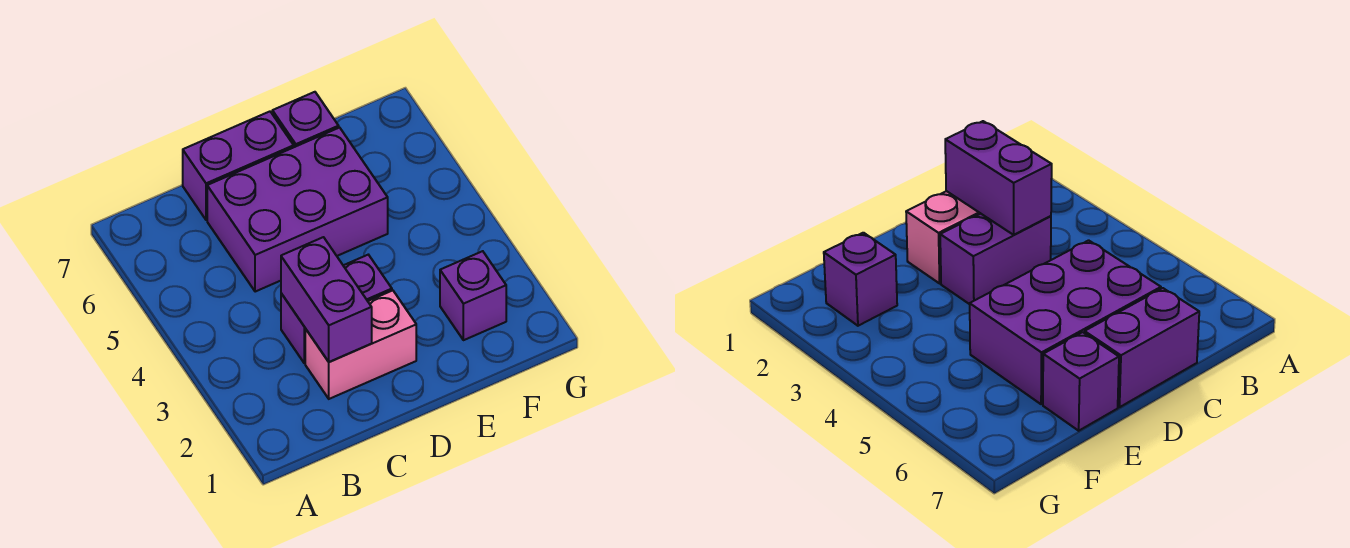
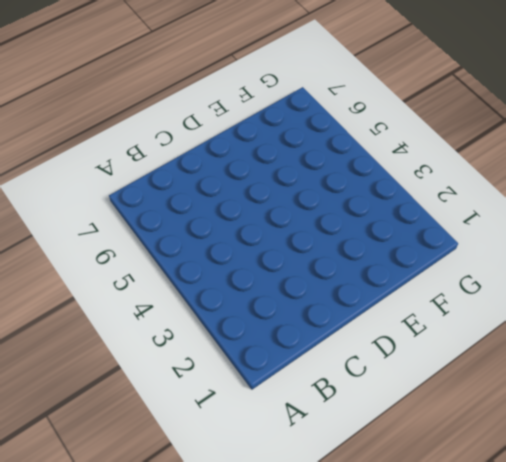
none -> pink 1x2 brick [305,290,416,399]
none -> purple 1x2 brick [281,255,392,363]

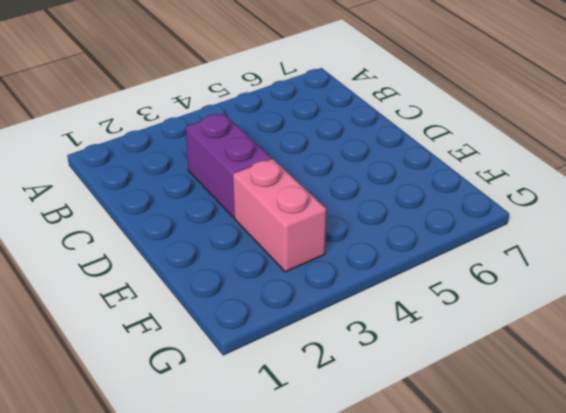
pink 1x2 brick [233,159,326,272] -> pink 1x2 brick moved to [305,290,416,399]
none -> purple 2x3 brick [207,128,388,292]
none -> purple 1x2 brick [183,112,294,220]

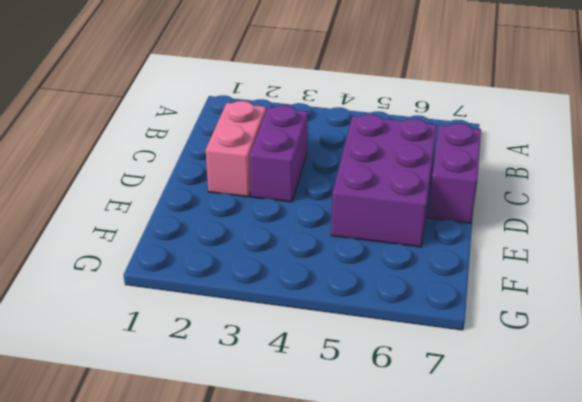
none -> purple 1x1 brick [272,92,339,147]
none -> purple 1x1 brick [440,251,506,340]

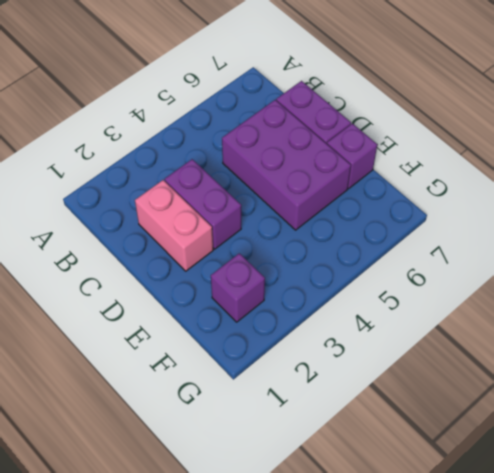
none -> purple 1x2 brick [281,237,372,362]

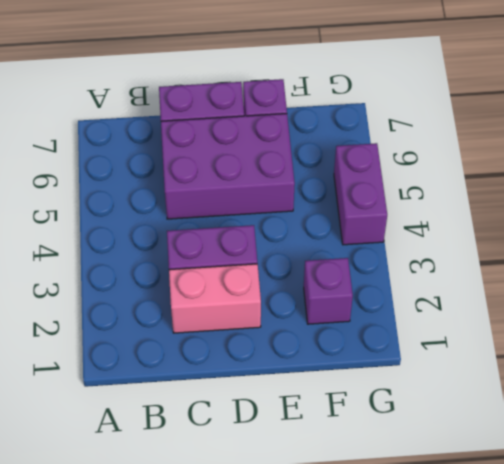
purple 1x2 brick [334,143,387,245] -> purple 1x2 brick moved to [281,237,372,362]

